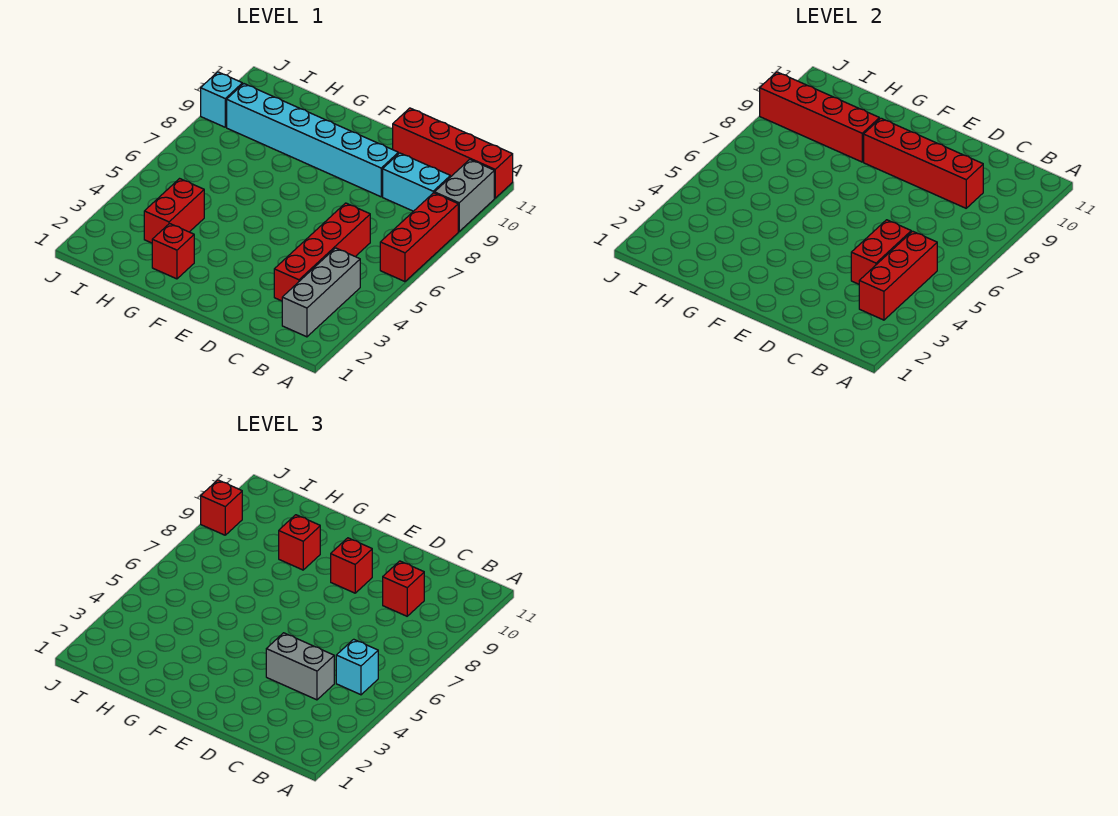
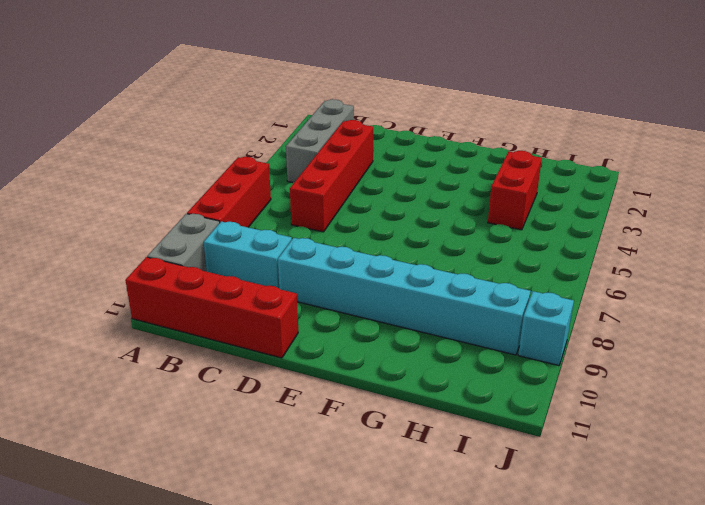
none -> red 1x1 brick [152,224,194,279]
none -> red 1x3 brick [859,231,937,320]
none -> red 1x2 brick [851,220,911,284]

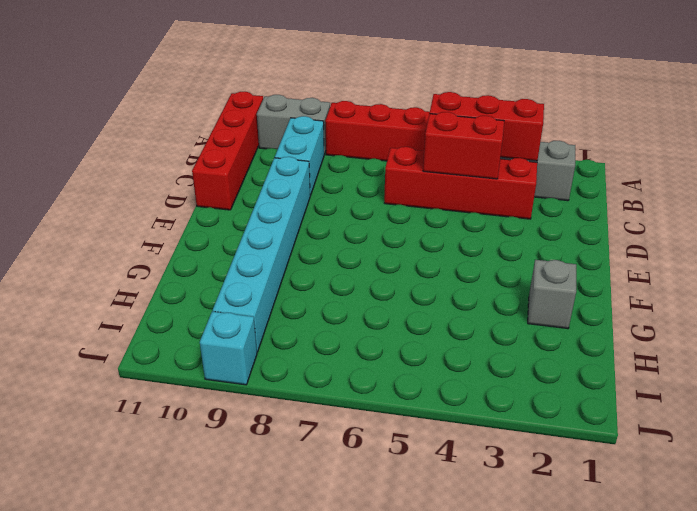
grey 1x1 brick [528,260,576,329] -> red 1x1 brick [152,224,194,279]
none -> red 1x2 brick [144,179,204,243]
none -> red 1x4 brick [864,118,983,208]
none -> red 1x4 brick [760,72,879,162]

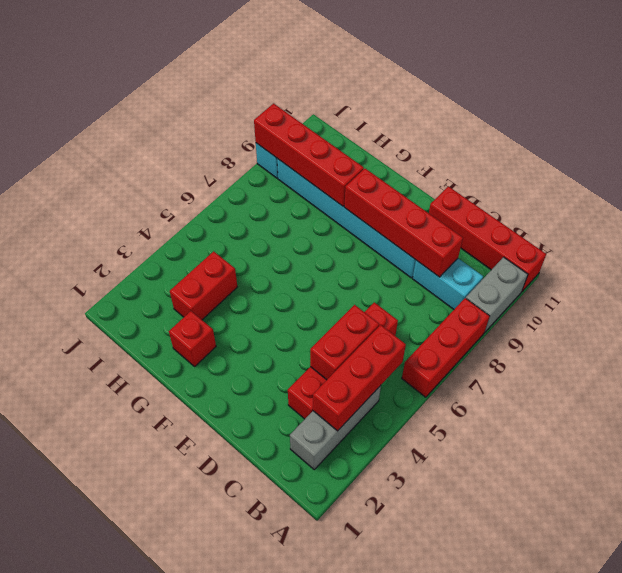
none -> cyan 1x1 brick [336,639,378,695]
none -> grey 1x2 brick [266,633,334,700]
none -> red 1x1 brick [383,561,424,616]

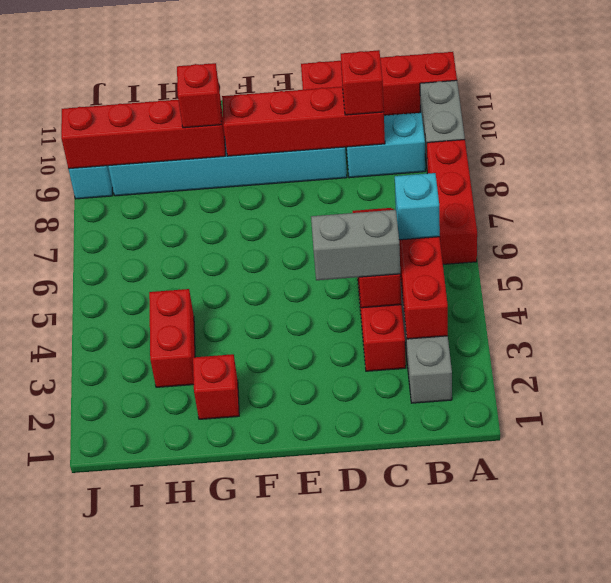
none -> red 1x1 brick [331,538,372,593]
none -> red 1x1 brick [201,480,242,535]

